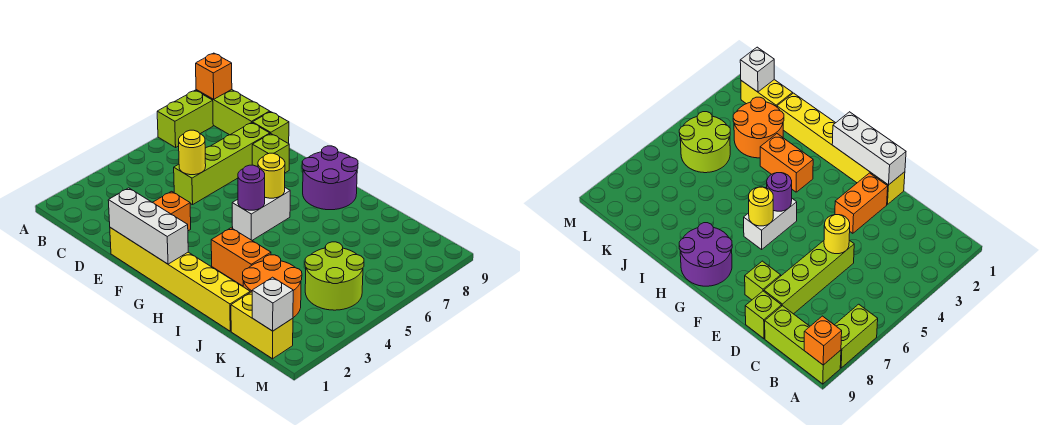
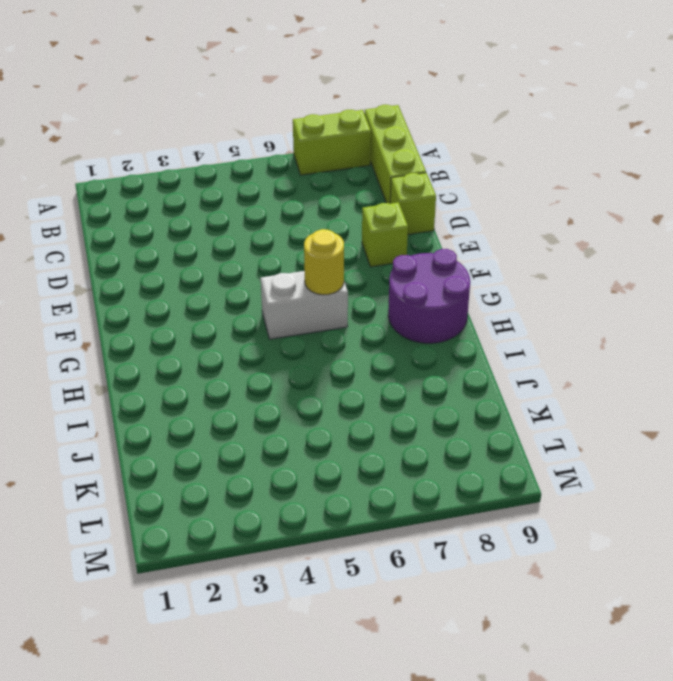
none -> lime 1x4 brick [174,122,270,205]
none -> yellow 1x6 brick [110,228,250,331]
none -> orange 1x2 brick [153,191,191,231]

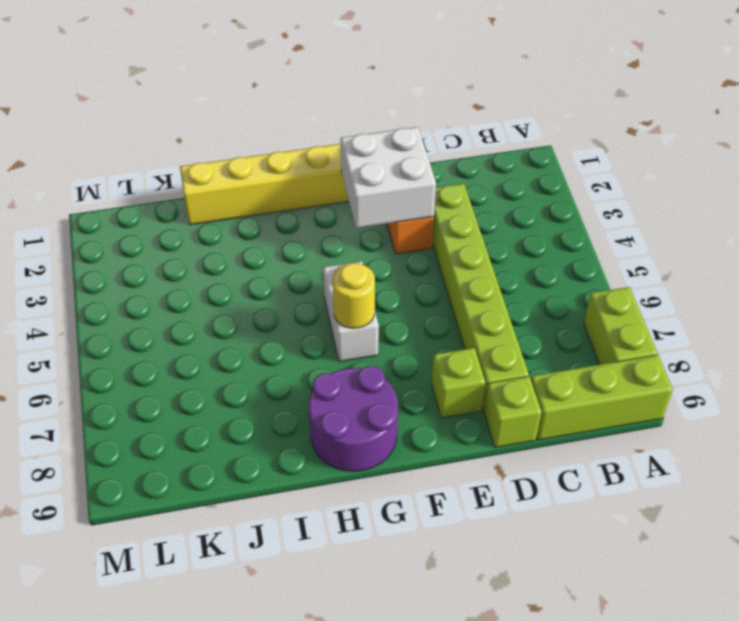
lime 1x6 brick [432,184,529,411] -> lime 1x4 brick [174,122,270,205]
white 2x2 brick [341,127,436,228] -> none
none -> orange 1x2 brick [211,228,271,286]
none -> orange 2x2 round brick [243,255,302,318]
none -> yellow 1x2 brick [231,292,293,359]

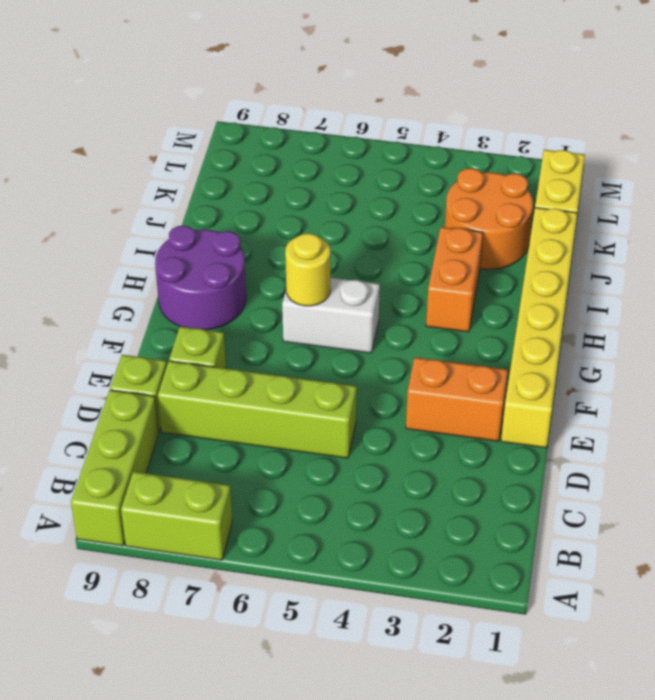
none -> lime 2x2 round brick [305,242,364,310]
none -> orange 1x1 brick [196,53,232,99]
none -> yellow 1x1 round brick [179,130,206,175]

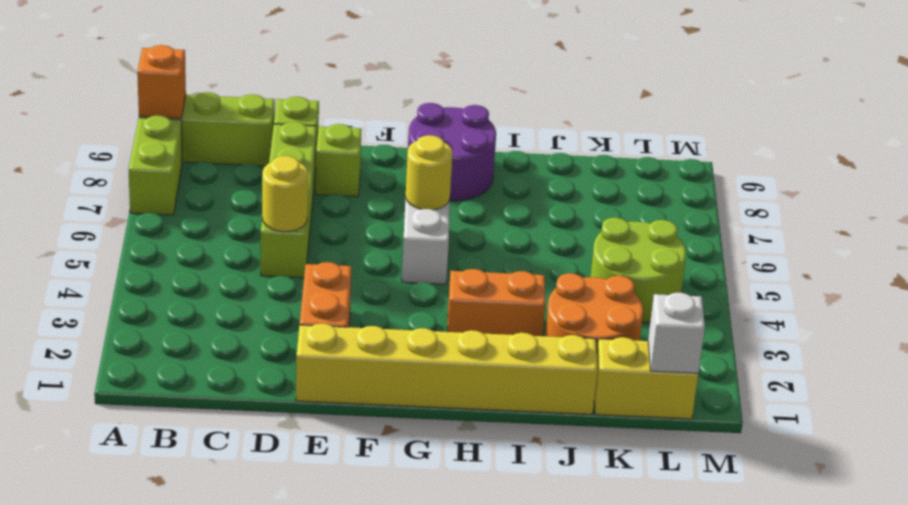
none -> white 1x3 brick [108,188,188,264]
none -> purple 1x1 round brick [238,165,265,210]

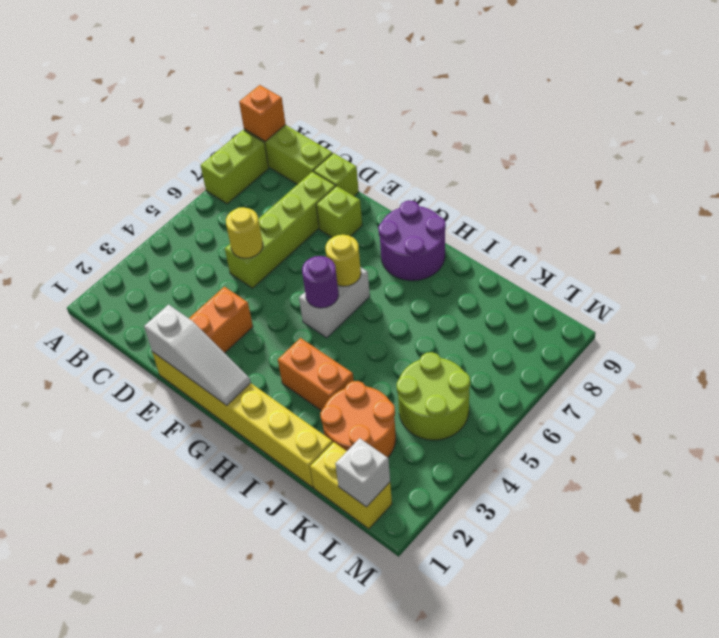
white 1x3 slope [144,305,251,405] -> white 1x3 brick [108,188,188,264]

